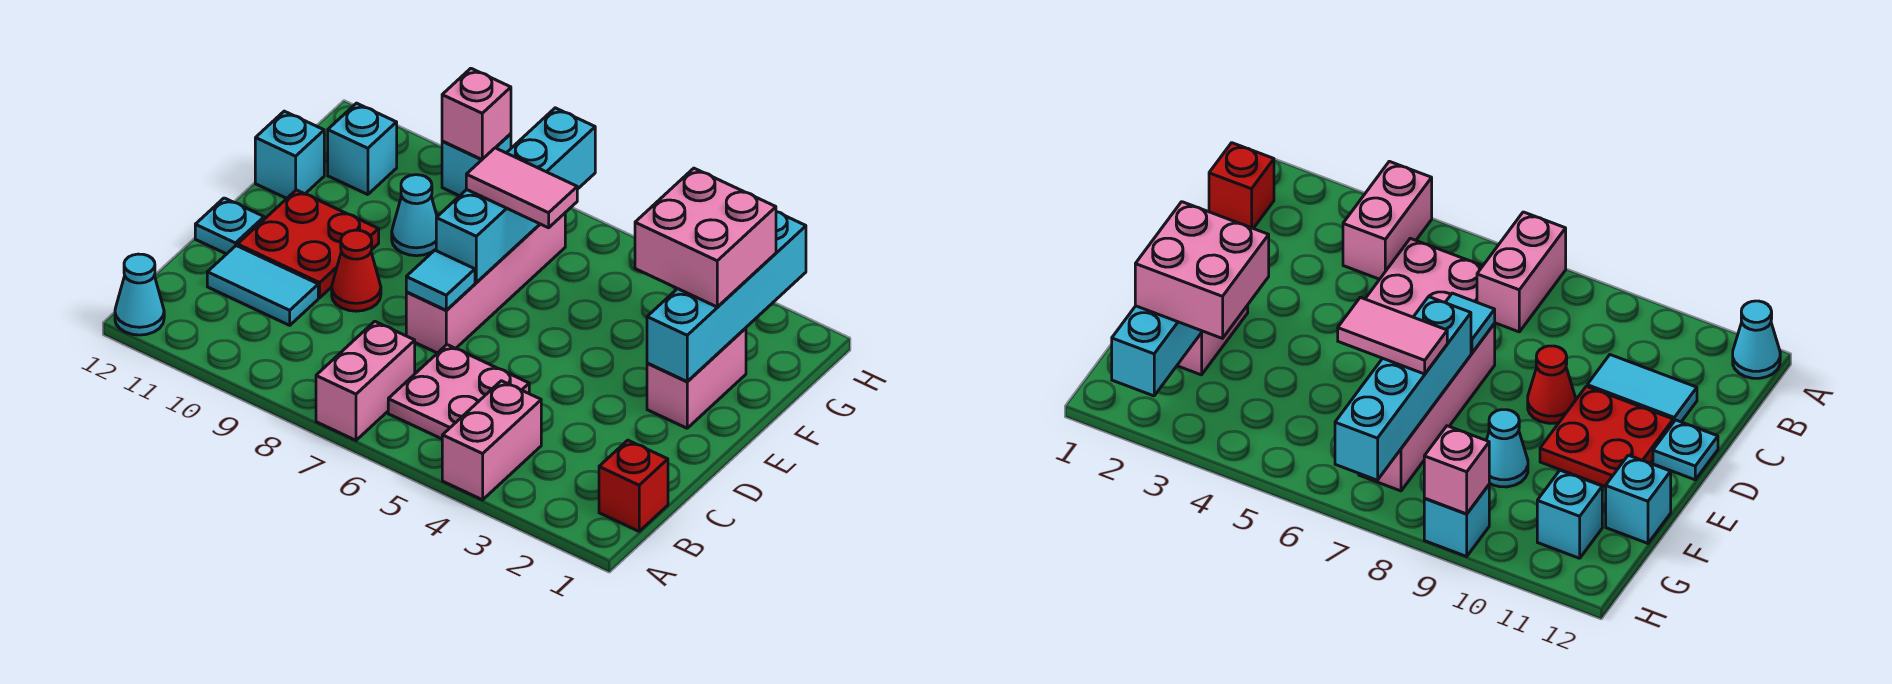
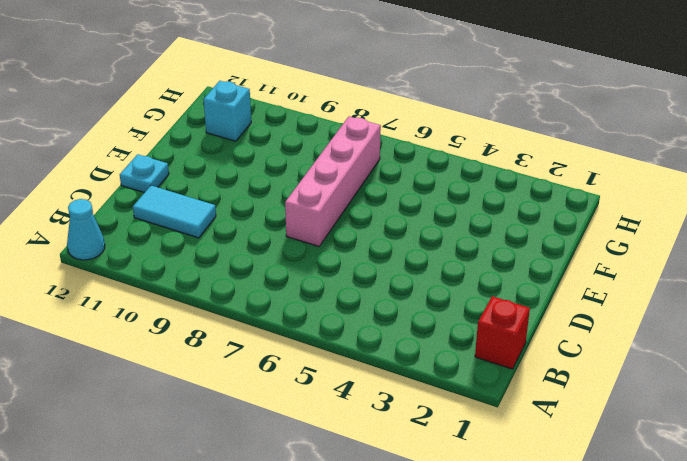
none -> pink 1x2 brick [442,381,541,500]
none -> pink 1x2 brick [316,321,415,440]
none -> pink 2x2 plate [388,345,529,439]

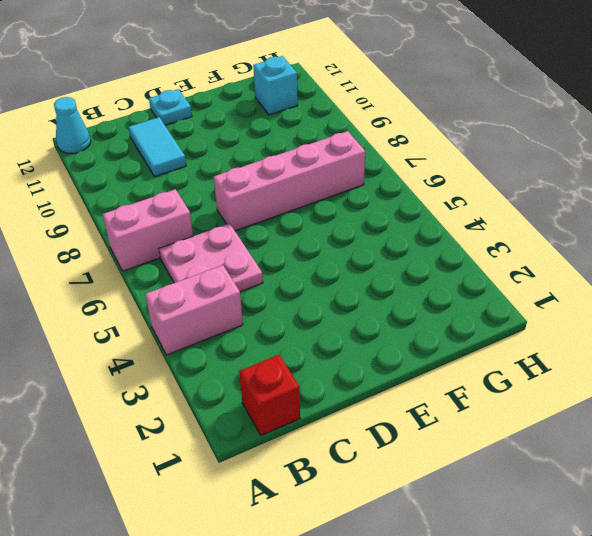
none -> red 1x1 cone [332,230,381,311]
none -> red 2x2 plate [238,190,379,298]
none -> pink 1x2 brick [647,328,746,428]

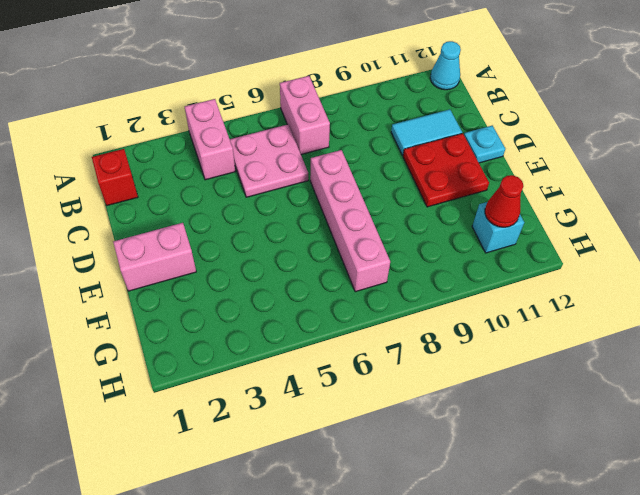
pink 1x2 brick [113,223,196,291] -> pink 1x2 brick turned to [647,328,746,428]
red 1x1 cone [485,175,523,227] -> red 1x1 cone moved to [332,230,381,311]
none -> cyan 1x1 cone [392,175,437,256]
none -> cyan 1x1 brick [255,111,324,198]
none -> cyan 1x1 brick [442,134,511,196]

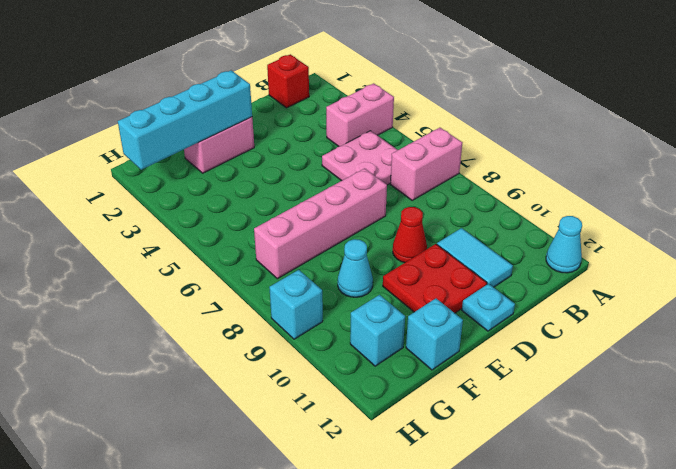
none -> cyan 1x1 tile [406,250,475,310]
none -> cyan 1x4 brick [436,108,595,283]
none -> pink 1x1 brick [442,68,511,159]

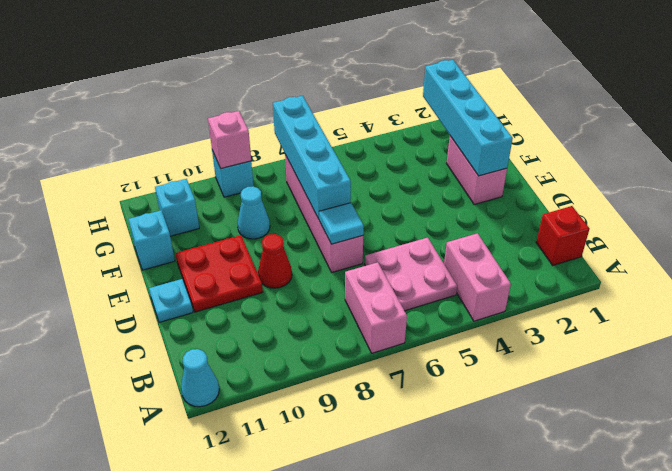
none -> cyan 1x2 tile [207,246,318,325]
none -> pink 2x2 brick [635,168,776,307]
none -> pink 1x2 tile [466,148,577,228]

